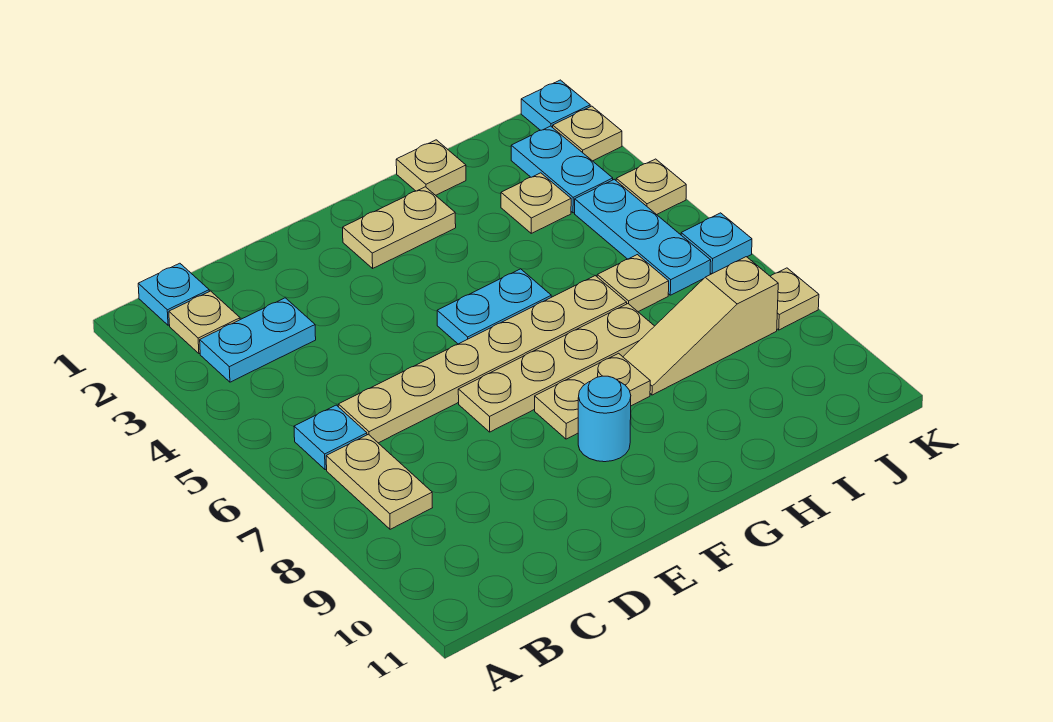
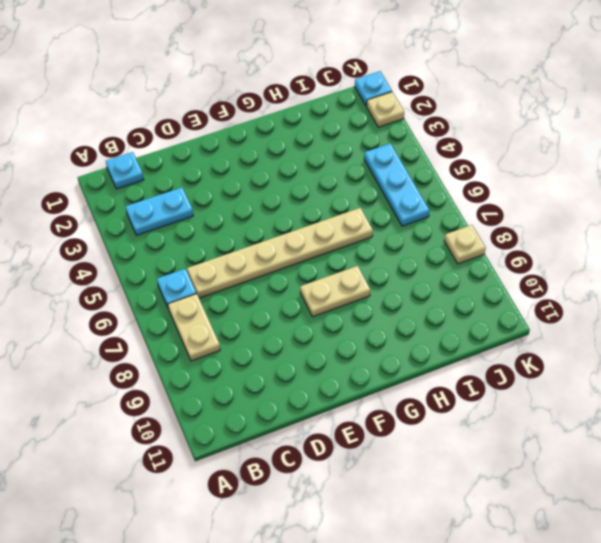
none -> tan 1x1 plate [169,291,240,354]
none -> tan 1x4 plate [458,304,654,432]
none -> tan 1x2 plate [343,187,456,268]

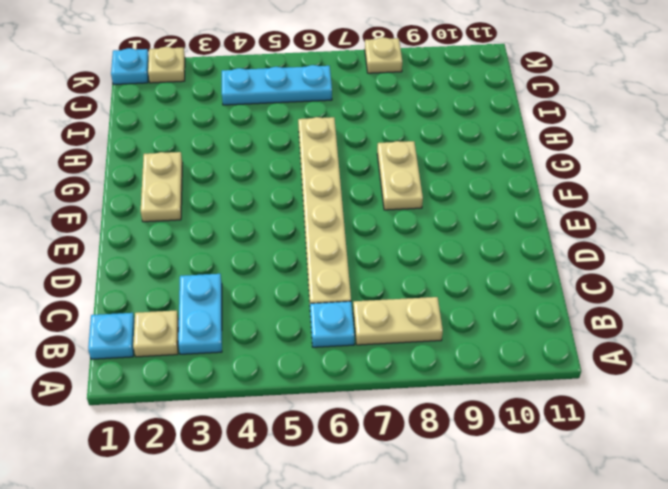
none -> tan 1x4 plate [458,304,654,432]
none -> cyan 1x2 plate [437,269,551,344]
none -> cyan 1x1 round brick [578,376,631,462]

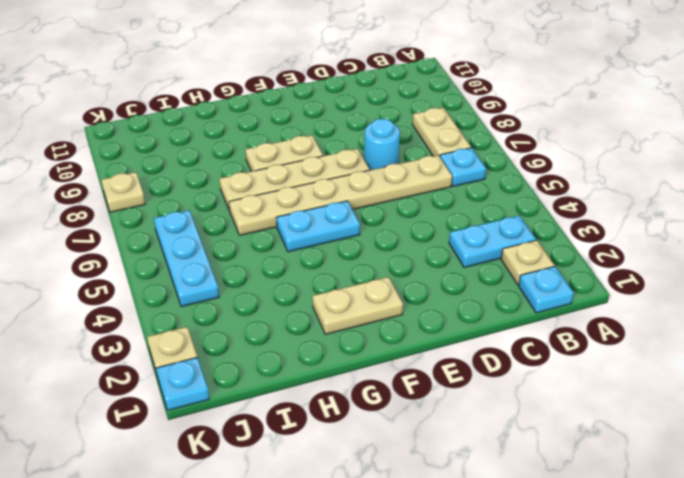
cyan 1x1 round brick [364,119,400,170] -> cyan 1x1 round brick moved to [578,376,631,462]
none -> tan 1x1 plate [396,140,466,195]
none -> tan 1x3 slope [623,257,778,395]
none -> tan 1x1 plate [501,173,571,233]

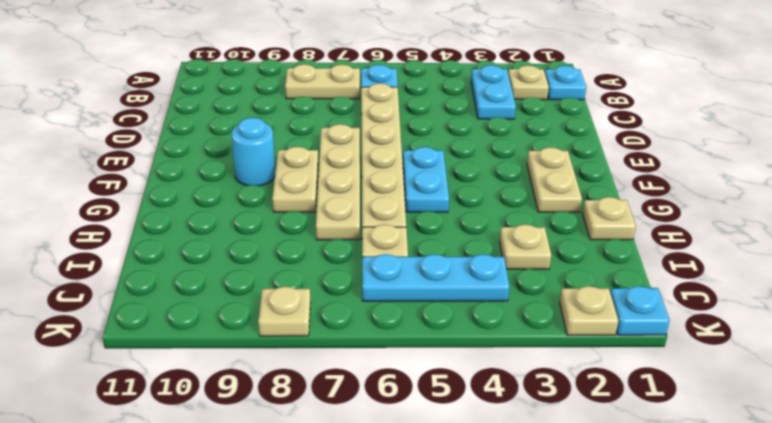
none -> tan 1x3 slope [623,257,778,395]
none -> cyan 1x2 plate [511,126,613,213]
none -> tan 1x1 plate [616,159,686,215]

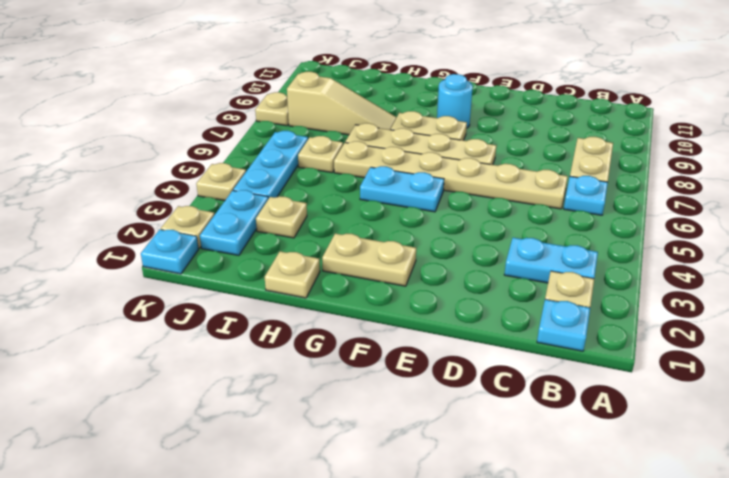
none -> cyan 1x1 plate [681,213,752,274]

